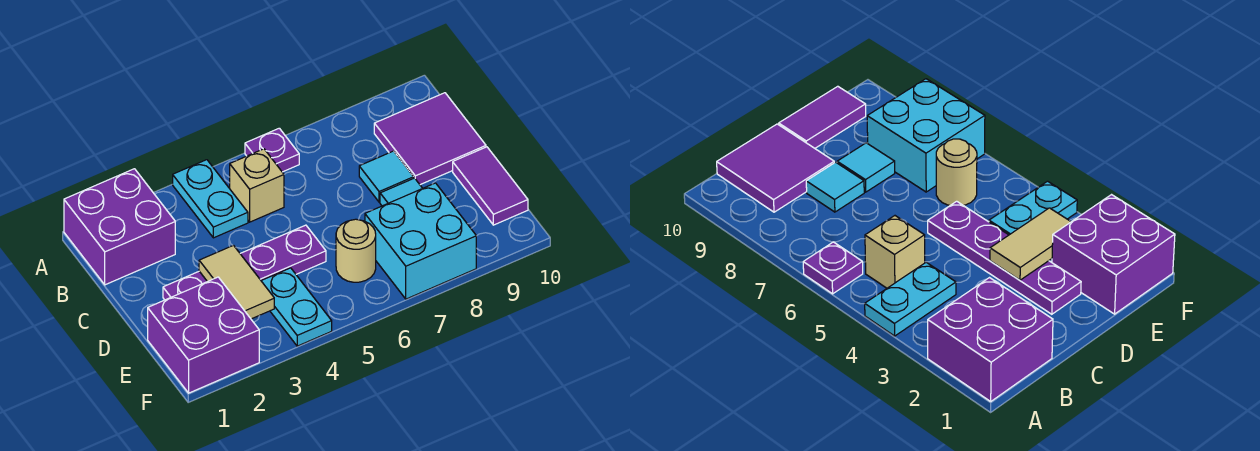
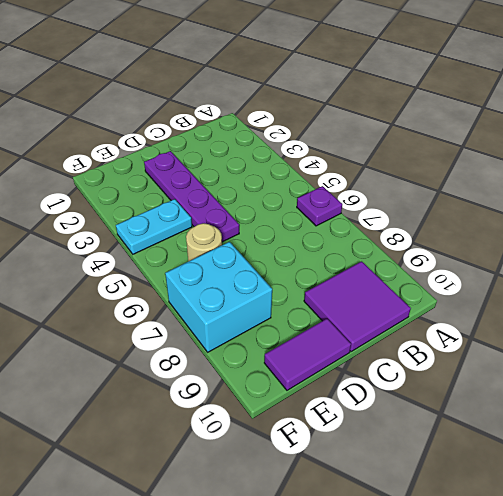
none -> purple 2x2 brick [64,169,175,285]
none -> cyan 1x2 plate [173,160,248,238]
none -> tan 1x1 brick [230,149,284,222]

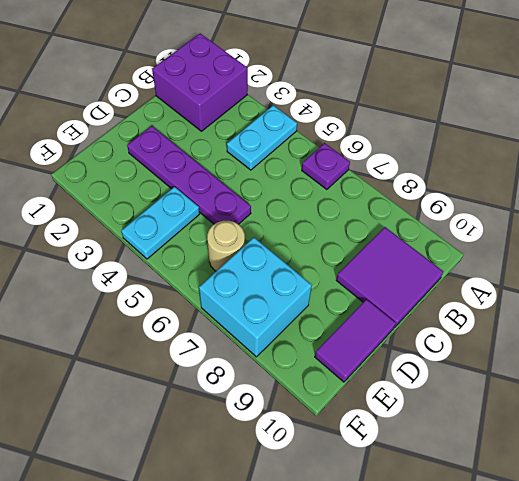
none -> tan 1x1 brick [230,149,284,222]
none -> cyan 1x1 tile [359,151,414,202]
none -> cyan 1x1 tile [380,178,422,206]

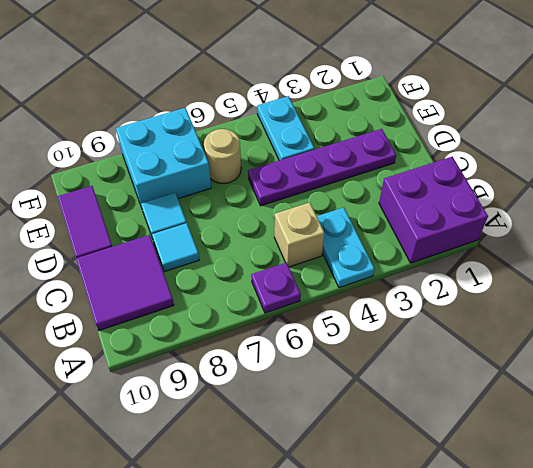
none -> purple 2x2 brick [148,277,259,393]
none -> tan 1x2 tile [199,245,274,319]

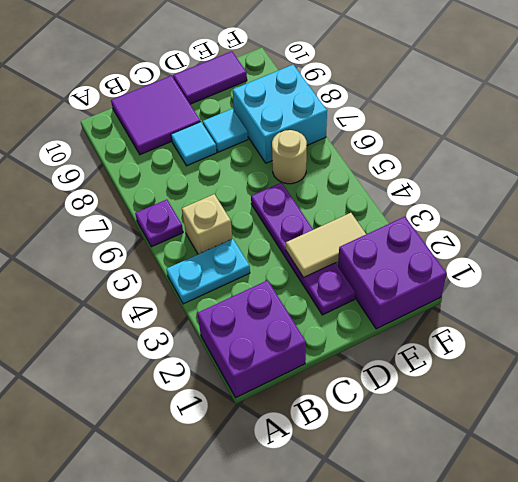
none -> cyan 1x2 plate [261,268,332,346]

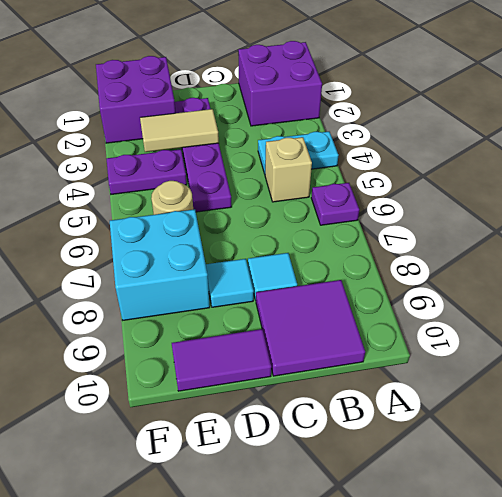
purple 1x2 plate [106,149,187,194] -> cyan 1x2 plate [261,268,332,346]

